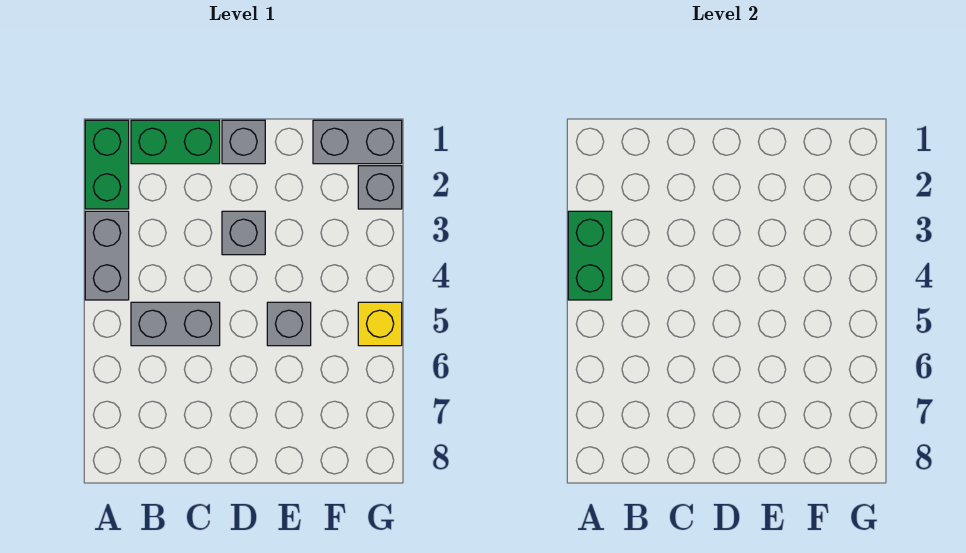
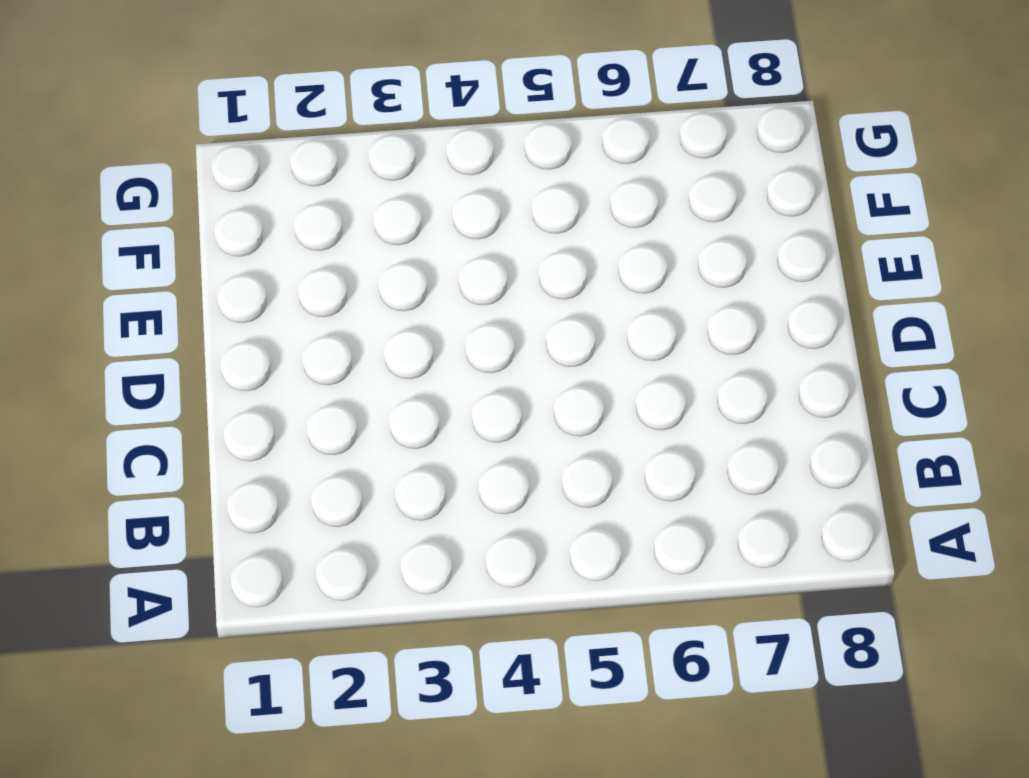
none -> green 1x2 brick [85,120,129,209]
none -> grey 1x2 brick [85,211,129,300]

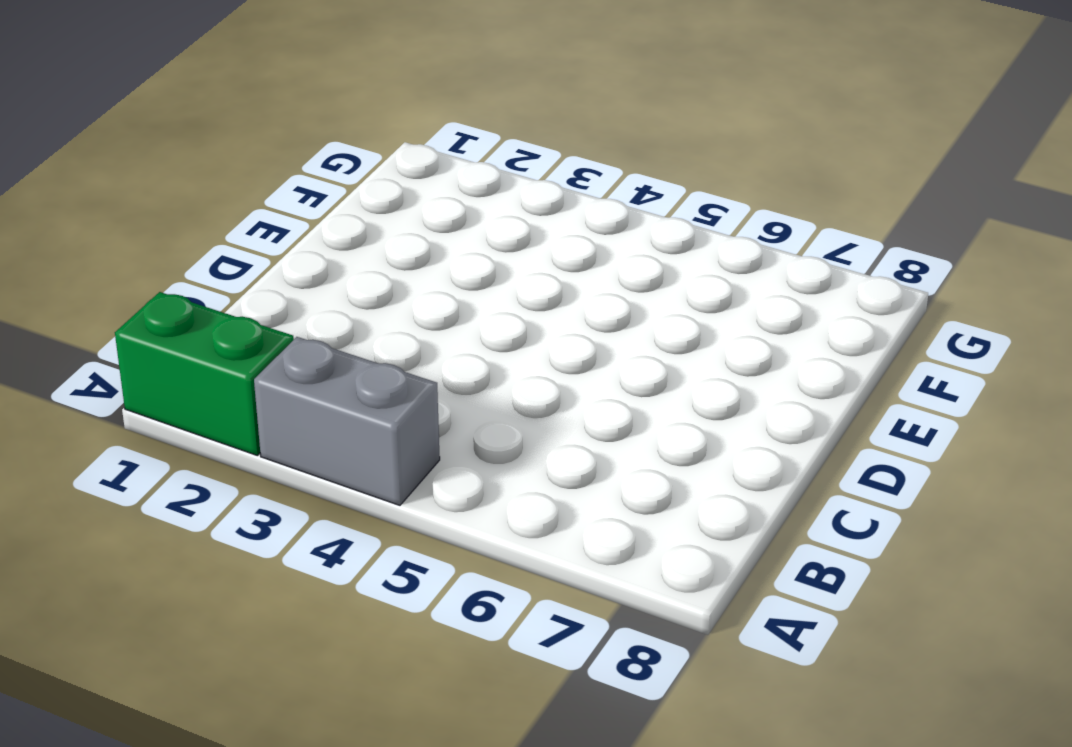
none -> green 1x2 brick [131,120,220,164]
none -> grey 1x2 brick [131,302,220,346]

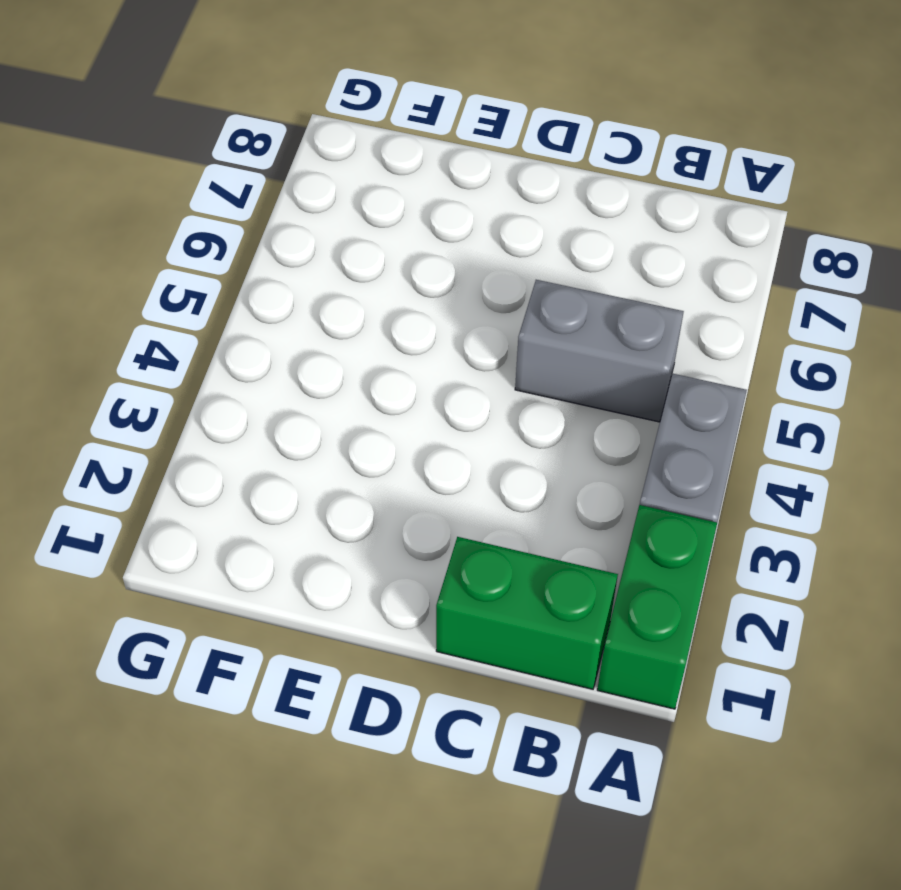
none -> grey 1x1 brick [222,120,265,164]
none -> grey 1x1 brick [222,211,265,255]

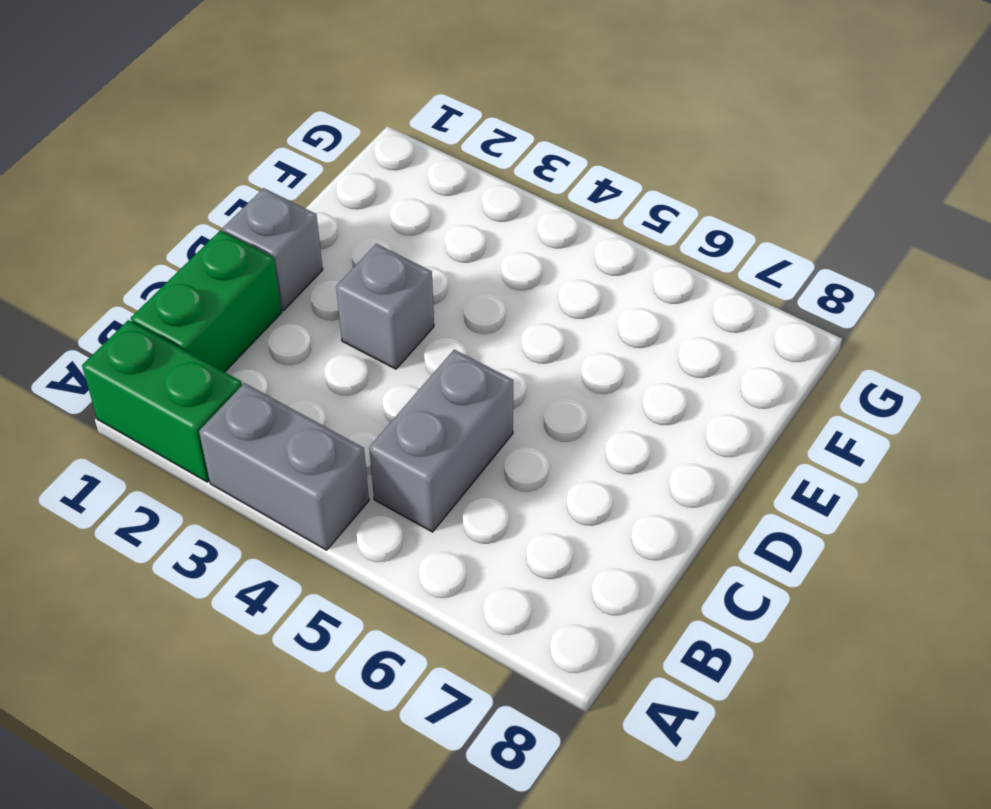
none -> grey 1x1 brick [267,302,311,346]
none -> grey 1x2 brick [313,120,402,164]

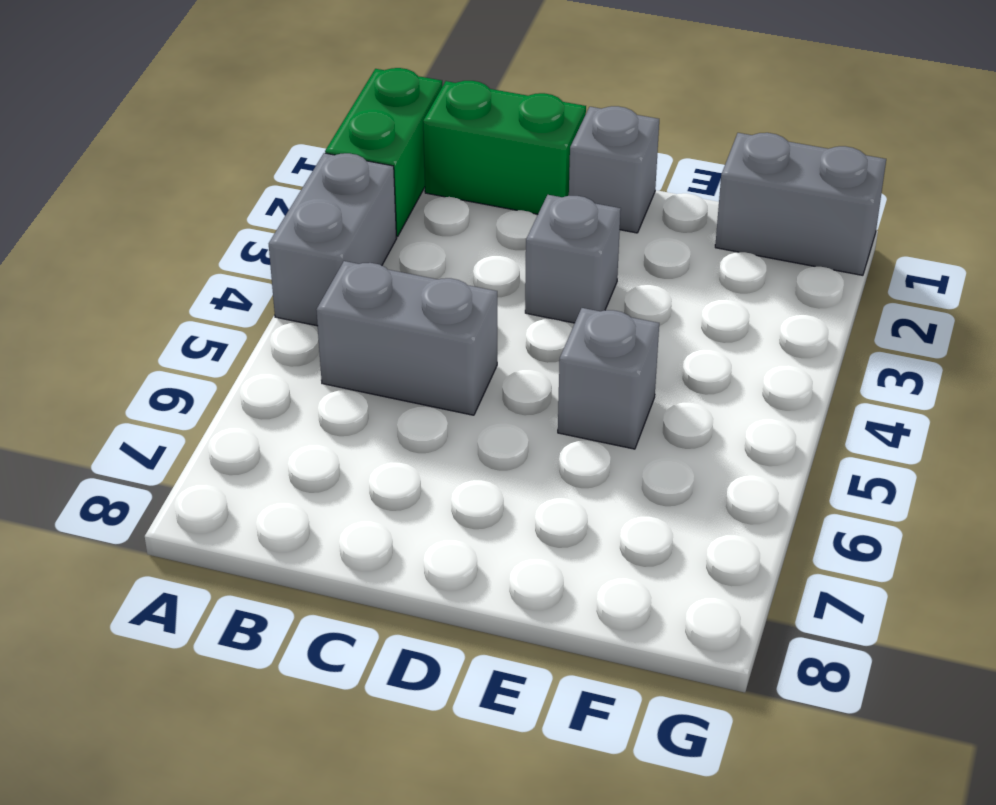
none -> grey 1x1 brick [358,166,402,209]
none -> yellow 1x1 brick [358,302,402,346]

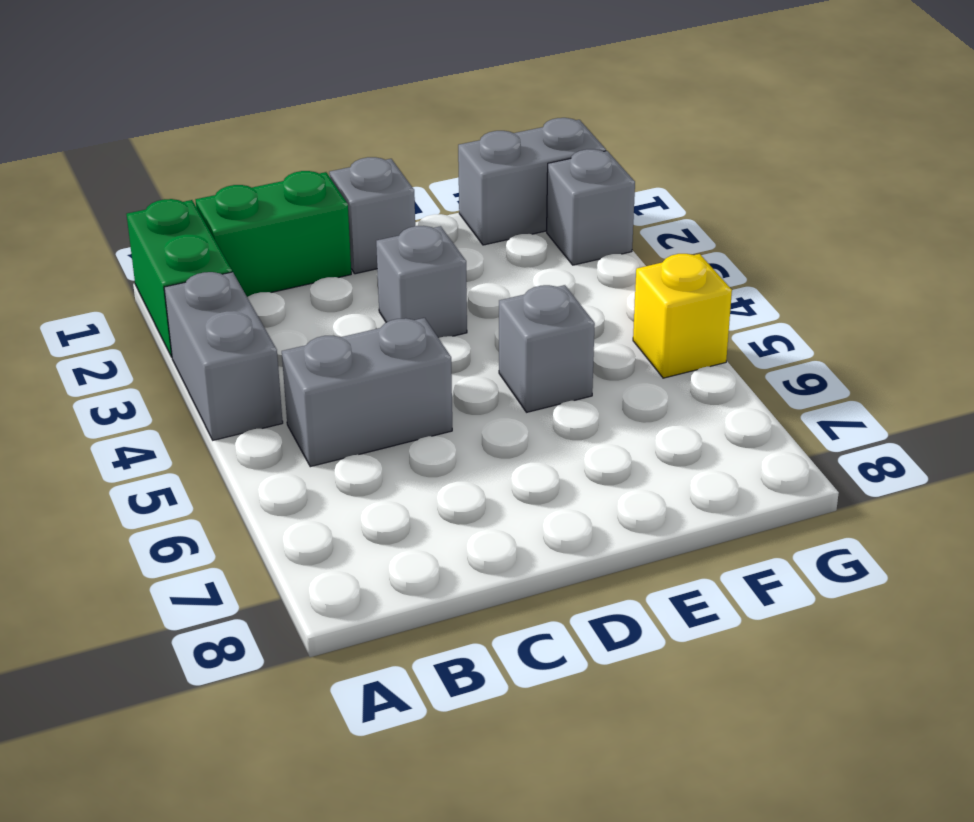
none -> green 1x2 brick [568,211,612,300]

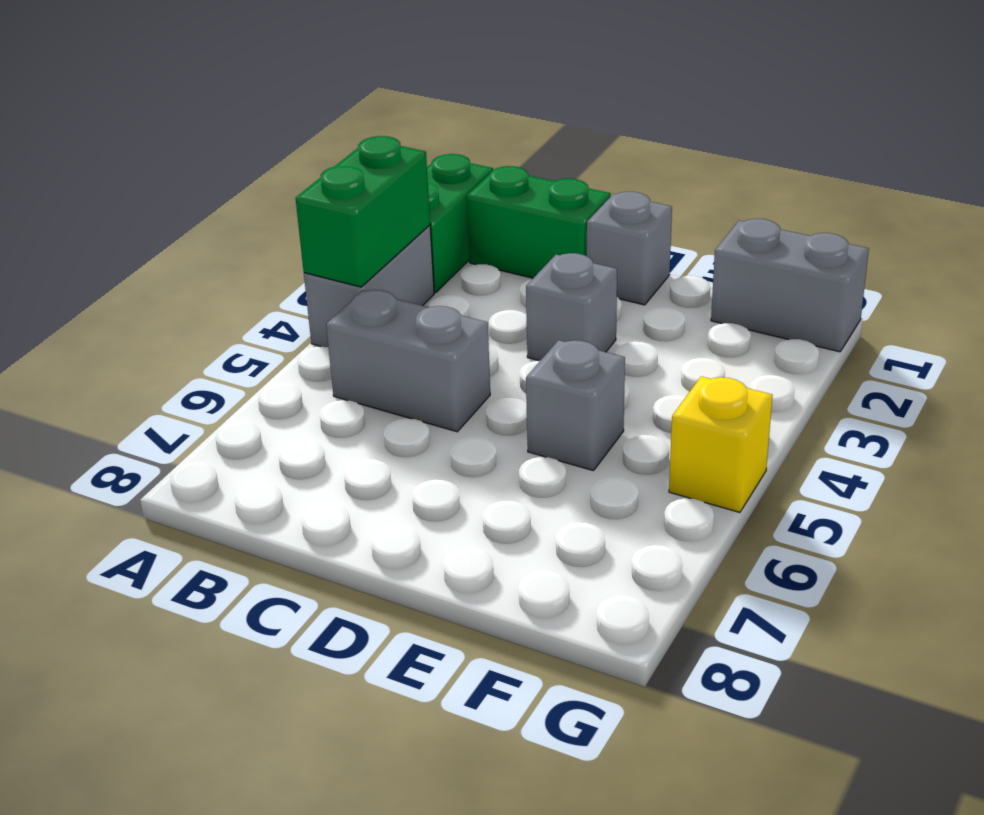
none -> grey 1x1 brick [358,166,402,209]

